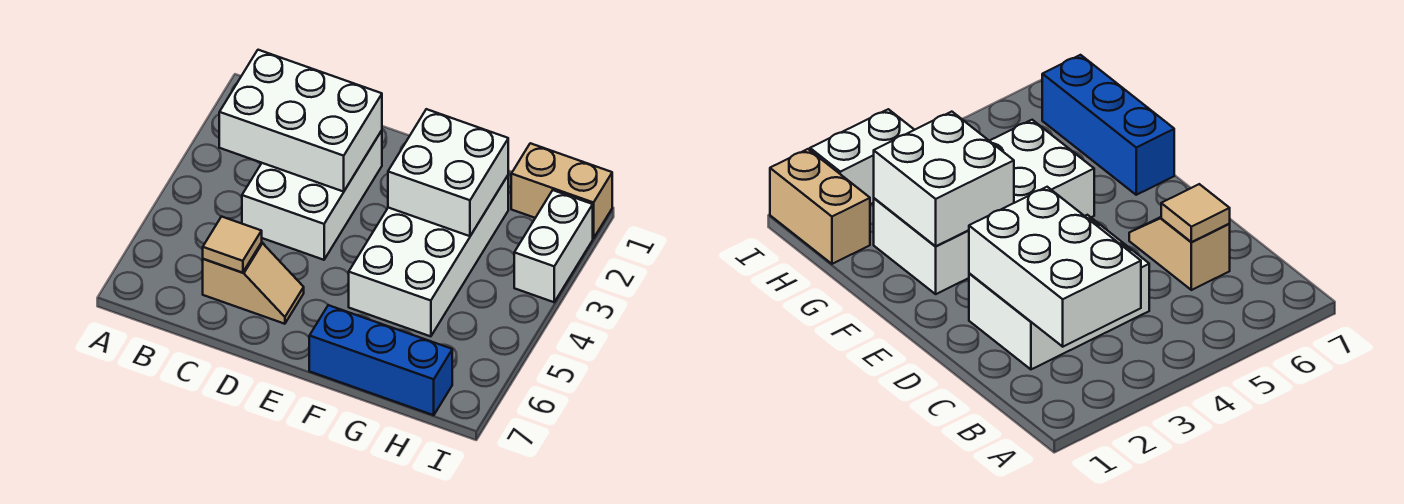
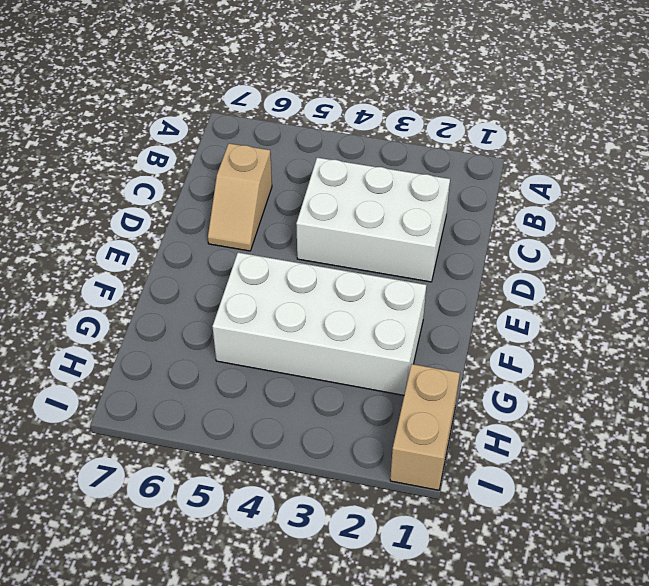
none -> blue 1x3 brick [309,305,452,415]
none -> white 1x2 brick [514,190,593,302]

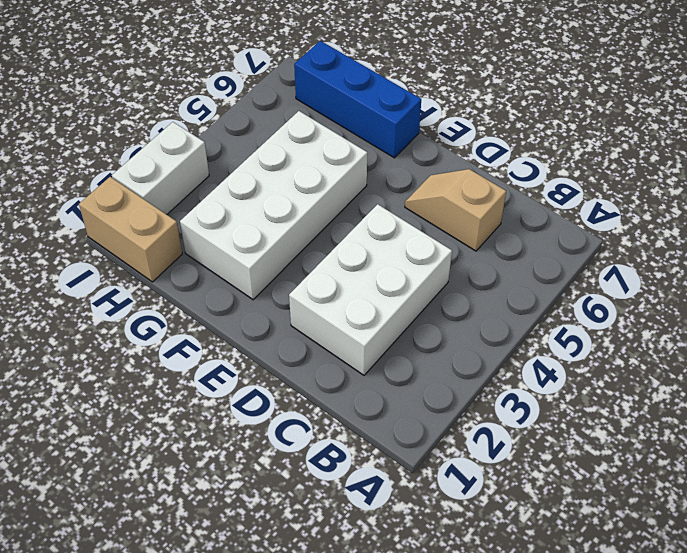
none -> white 2x3 brick [219,50,382,192]
none -> tan 1x1 tile [203,217,262,273]

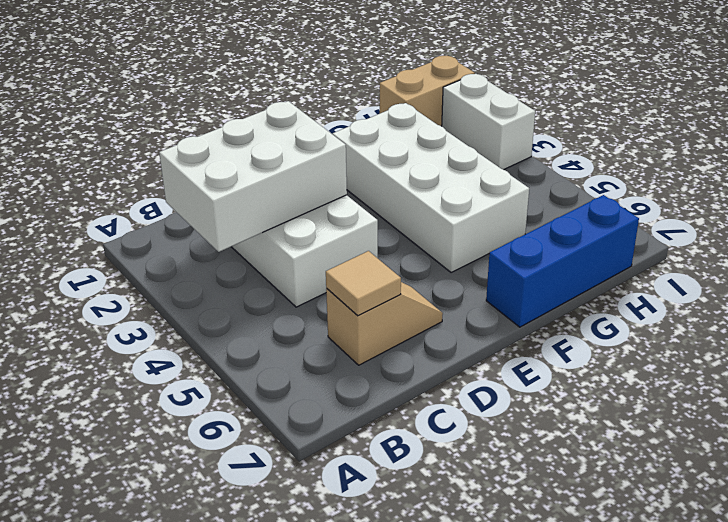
none -> white 2x2 brick [388,109,508,236]

